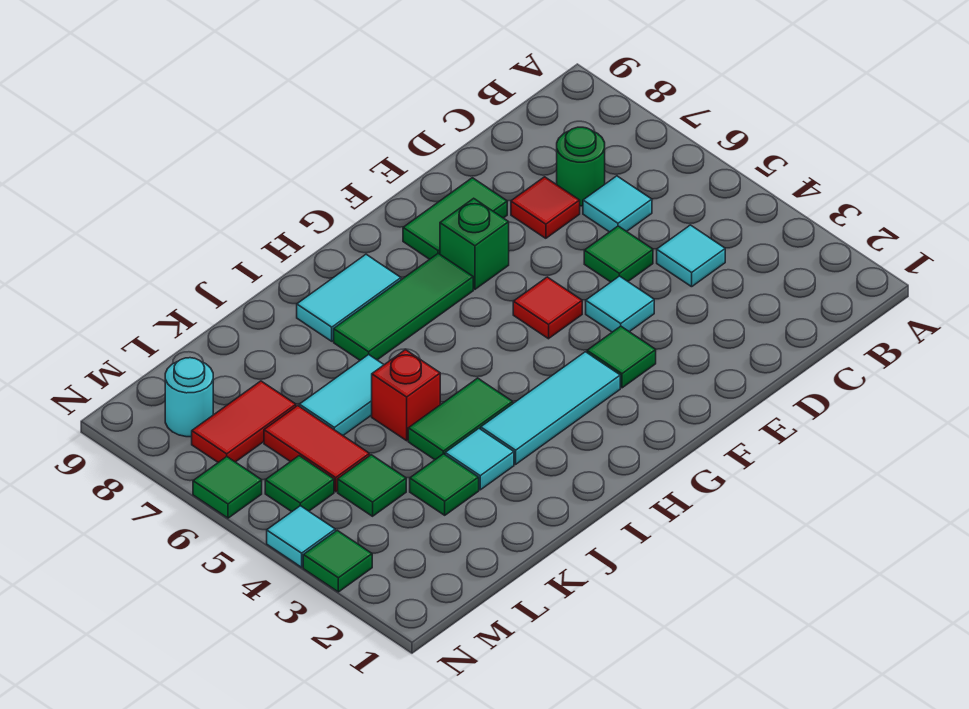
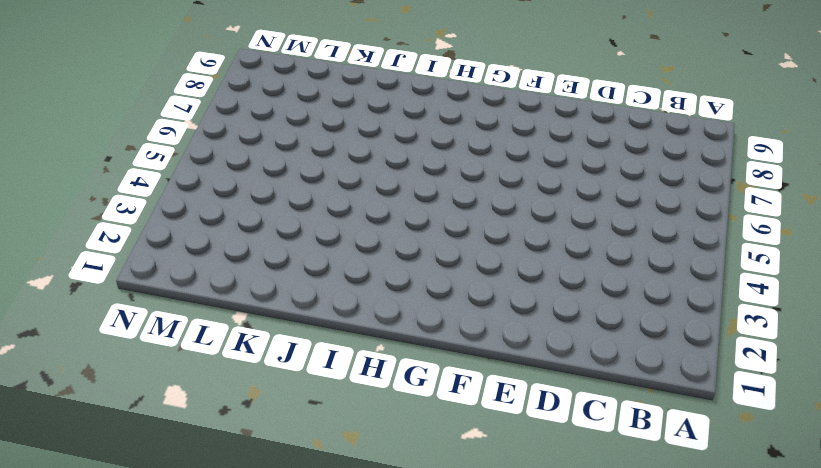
none -> cyan 1x1 tile [657,225,725,287]
none -> cyan 1x1 tile [583,176,652,232]
none -> green 1x1 round brick [557,127,605,206]

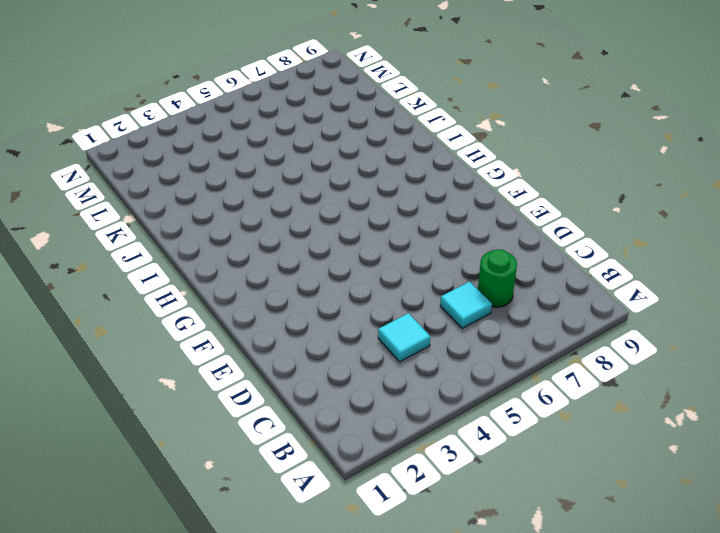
none -> green 1x1 tile [584,226,653,282]
none -> red 1x1 tile [511,177,580,238]
none -> cyan 1x1 tile [586,276,654,332]

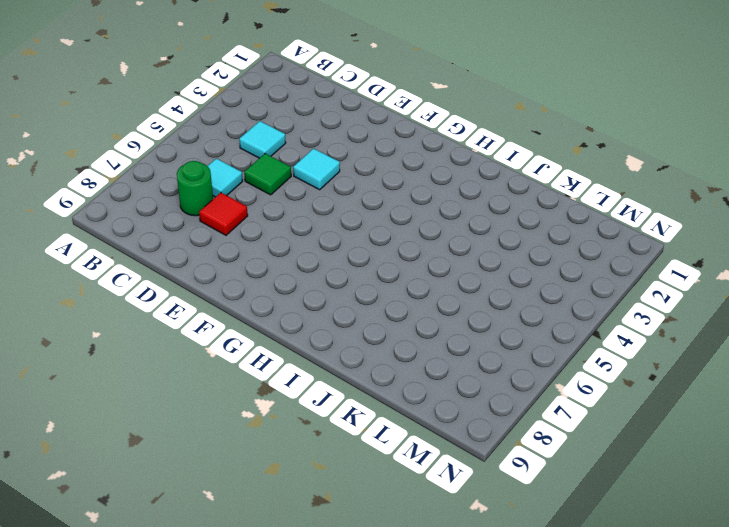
none -> green 1x2 tile [403,178,507,259]
none -> green 1x1 tile [587,326,656,388]
none -> red 1x1 tile [513,277,582,339]

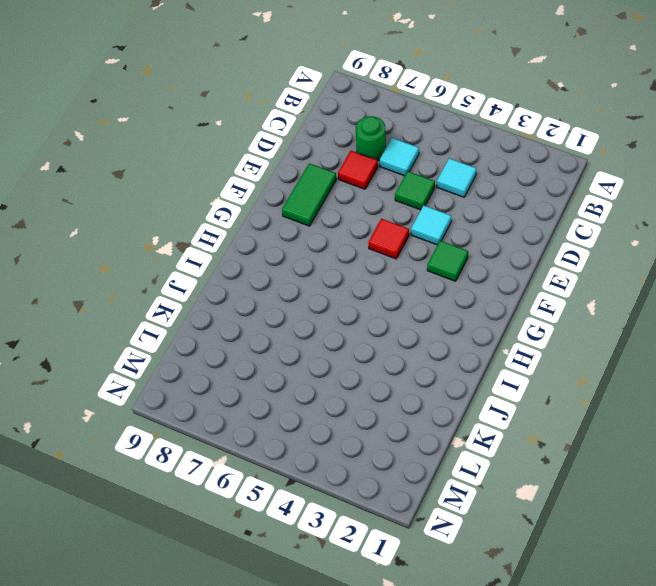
none -> green 1x1 brick [440,198,509,289]
none -> cyan 1x3 tile [481,352,620,464]
none -> green 1x3 tile [334,253,473,360]

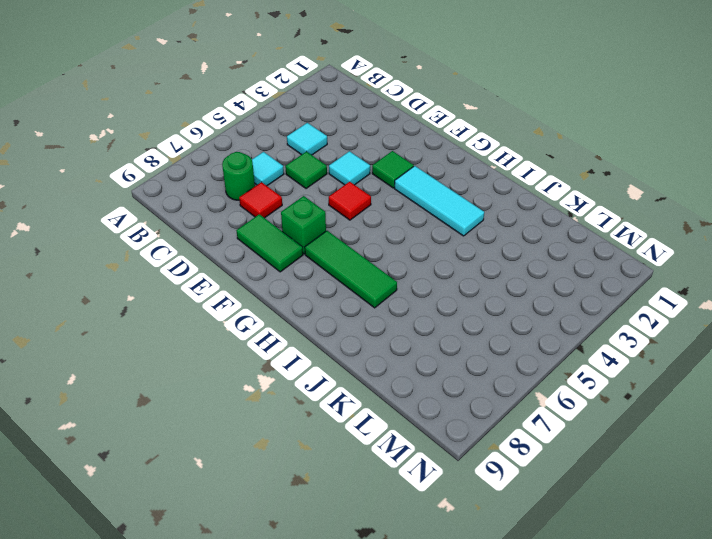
none -> cyan 1x2 tile [297,254,401,341]
none -> green 1x2 tile [408,378,513,460]
none -> cyan 1x1 tile [445,429,514,490]

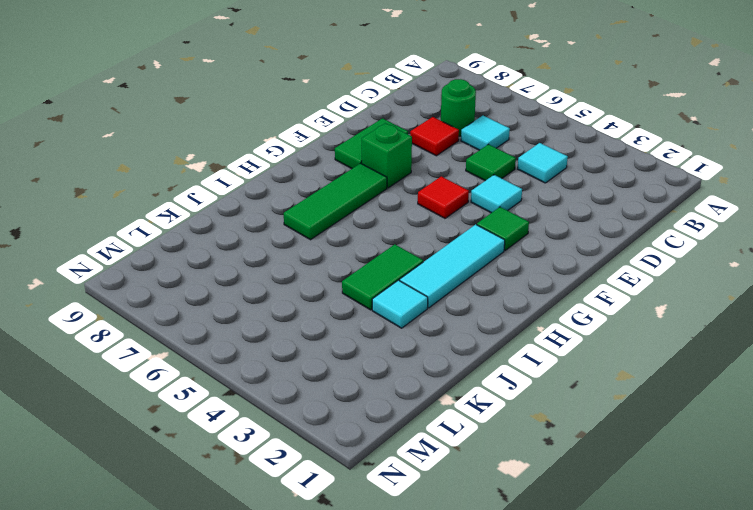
none -> cyan 1x2 tile [297,254,401,341]
none -> red 1x1 brick [372,350,440,441]
none -> cyan 1x2 tile [299,354,384,435]

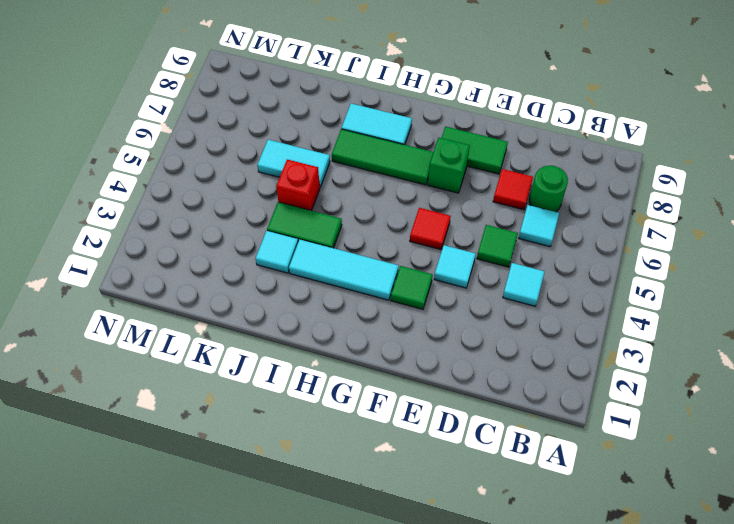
none -> green 1x1 tile [410,454,479,515]
none -> green 1x1 tile [338,455,406,516]
none -> red 1x2 tile [264,406,370,492]

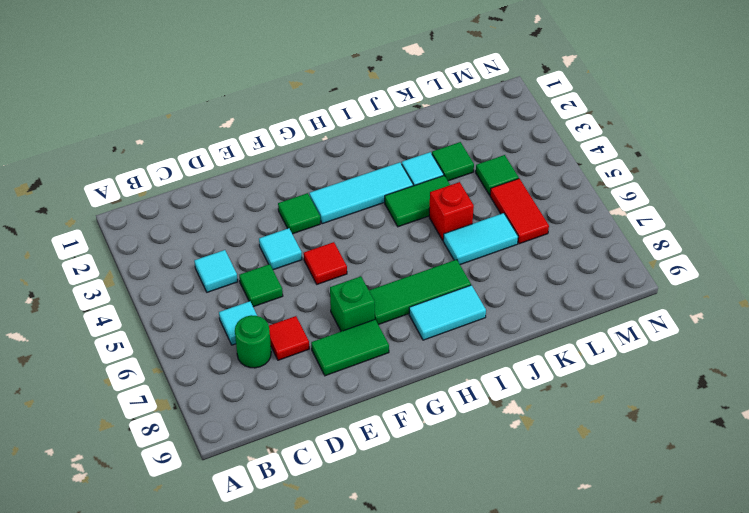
none -> red 1x2 tile [192,381,296,462]
none -> green 1x1 tile [265,456,334,512]
none -> cyan 1x1 round brick [165,358,213,437]

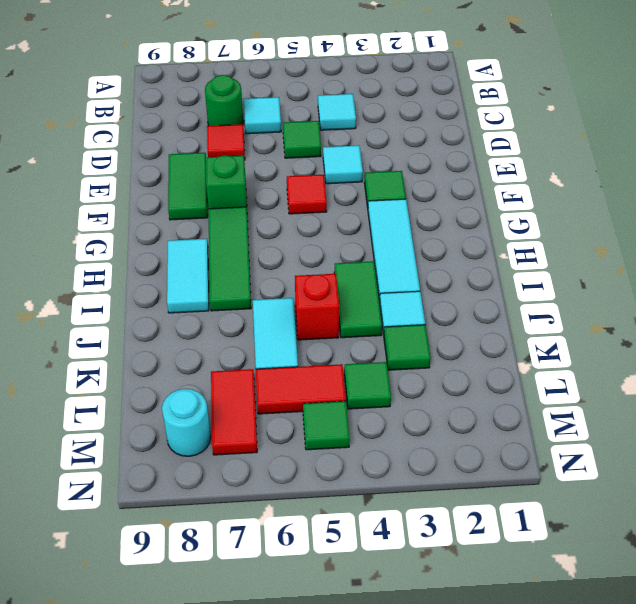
none -> green 1x1 tile [303,530,372,592]
none -> cyan 1x1 tile [267,506,335,567]
none -> green 1x1 tile [193,457,262,518]

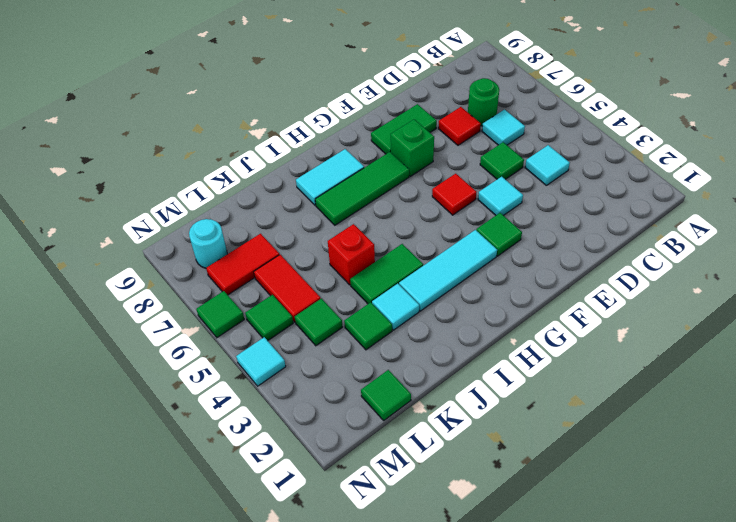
green 1x1 tile [361,370,411,420] -> green 1x1 tile moved to [303,530,372,592]
none -> cyan 1x2 tile [299,354,384,435]

